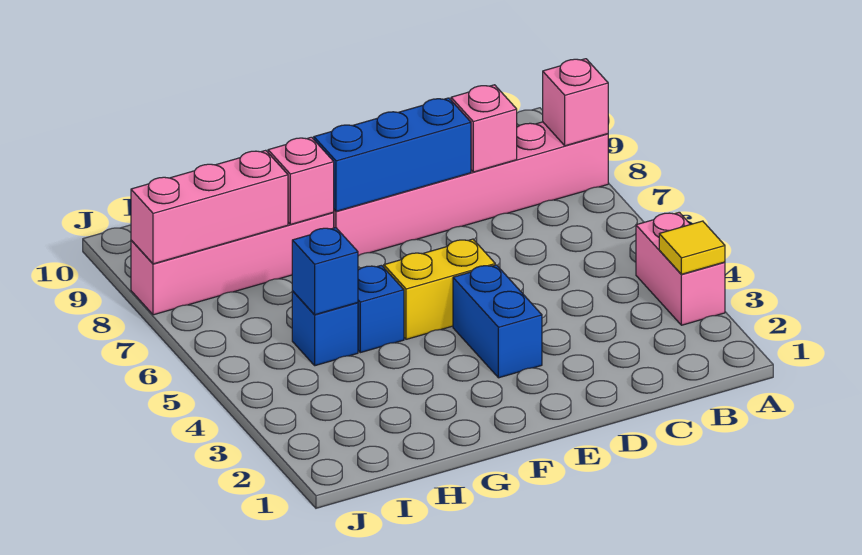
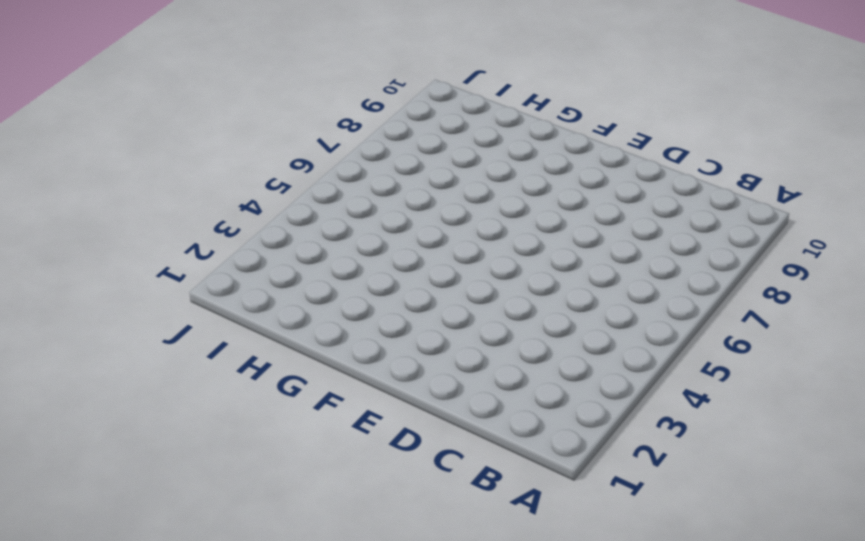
none -> pink 1x2 brick [636,212,725,325]
none -> pink 1x6 brick [333,122,608,256]
none -> blue 1x2 brick [453,265,542,378]

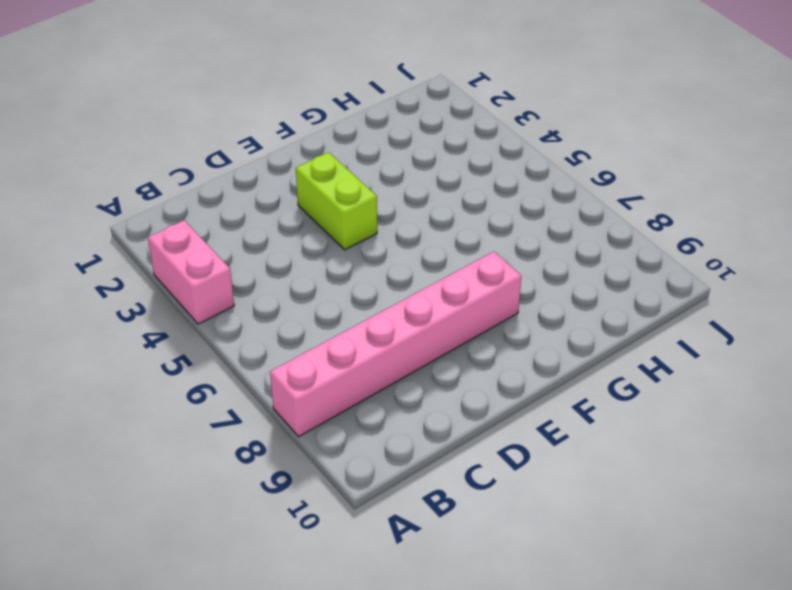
lime 1x2 brick [296,152,377,250] -> blue 1x2 brick [453,265,542,378]
none -> yellow 1x2 brick [384,239,495,339]
none -> blue 1x1 brick [358,265,404,353]
none -> pink 1x4 brick [131,213,334,315]

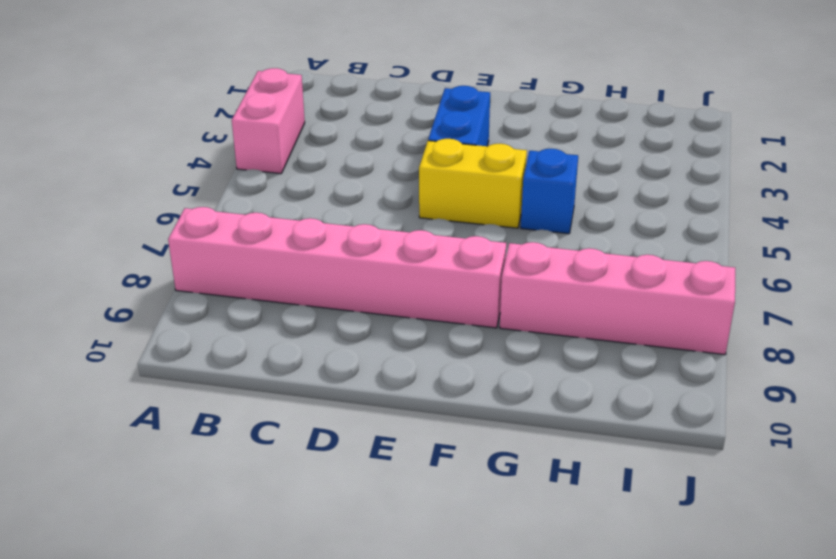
none -> blue 1x1 brick [292,291,358,366]
none -> yellow 1x1 tile [659,221,725,274]
none -> pink 1x1 brick [543,59,608,146]

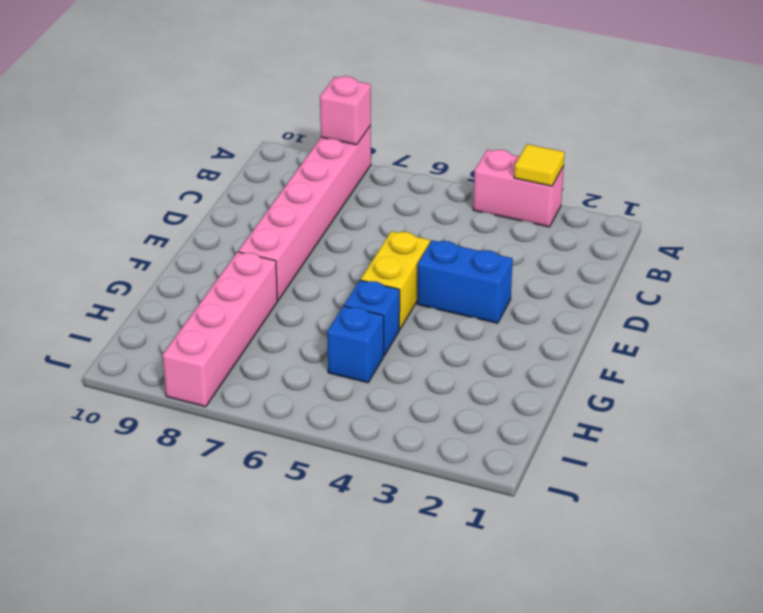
none -> pink 1x1 brick [451,85,517,172]
none -> blue 1x3 brick [314,98,471,211]
none -> pink 1x1 brick [268,137,334,224]

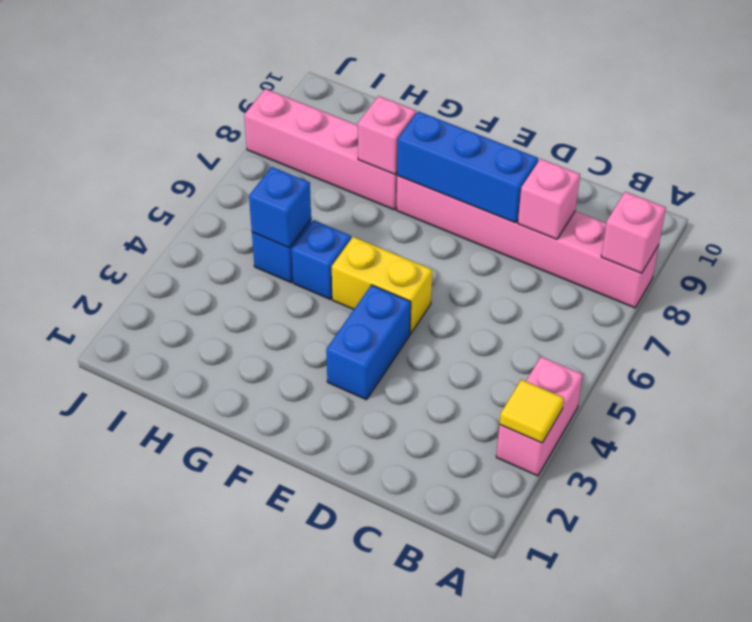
none -> pink 1x3 brick [131,150,288,264]

